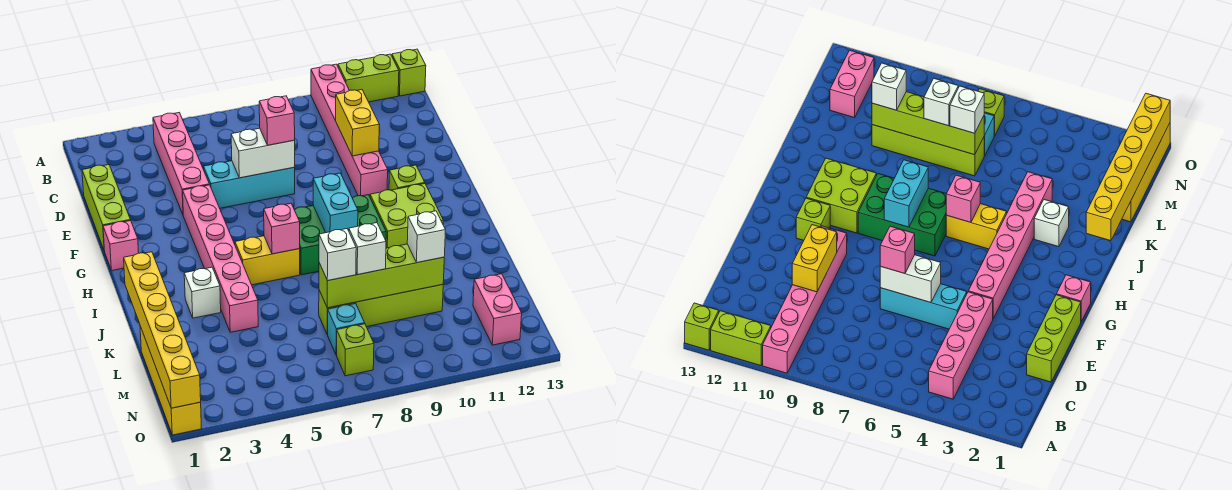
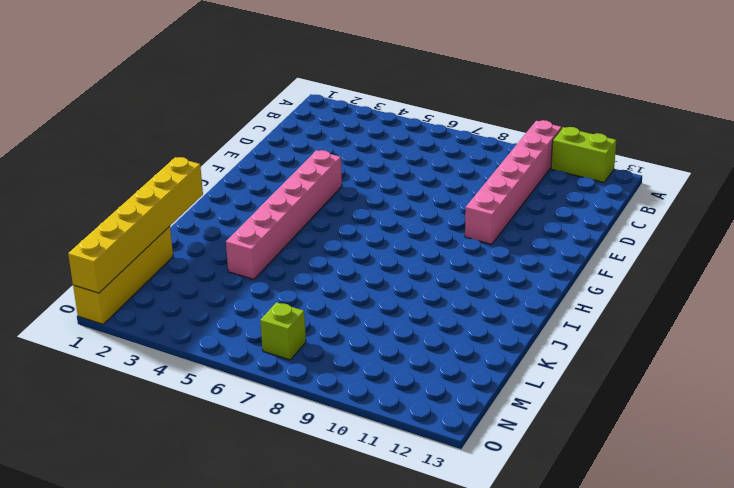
none -> lime 1x1 brick [392,49,426,96]
none -> pink 1x4 brick [153,113,209,214]
none -> lime 1x3 brick [82,165,131,249]

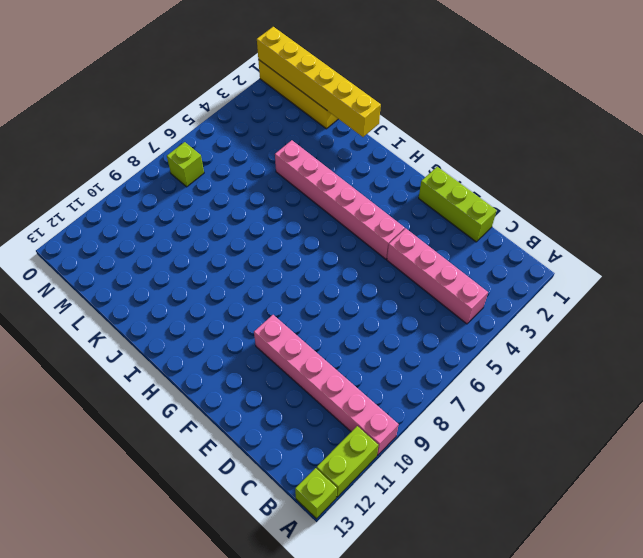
none -> cyan 1x3 brick [203,161,295,208]
none -> pink 1x1 brick [103,221,139,271]
none -> lime 1x1 brick [389,165,425,190]

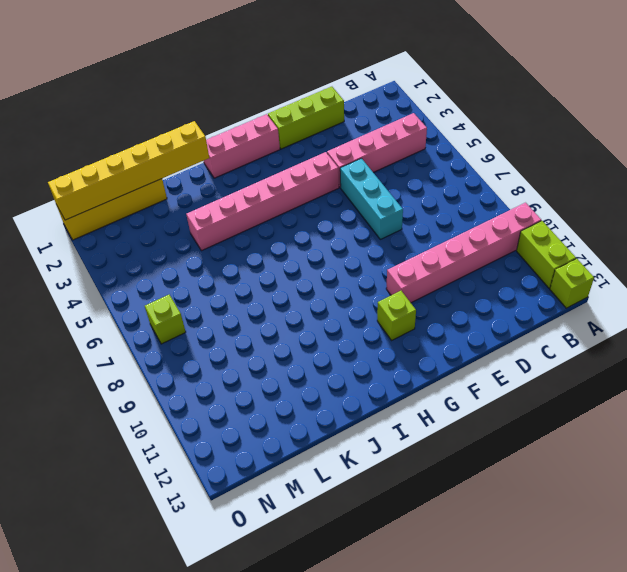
pink 1x3 brick [204,114,280,178] -> pink 1x1 brick [103,221,139,271]
none -> green 2x3 brick [294,195,386,275]
none -> lime 2x2 brick [370,184,443,248]
none -> yellow 1x2 brick [235,236,300,285]

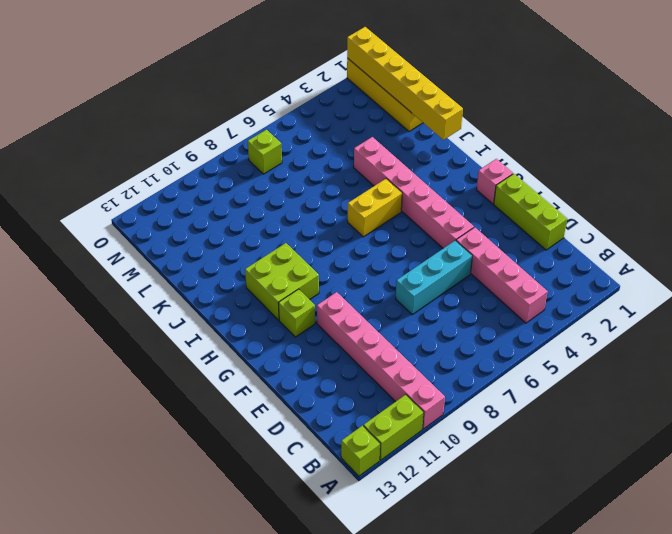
none -> green 2x3 brick [294,195,386,275]
none -> white 1x1 brick [184,267,221,318]
none -> lime 1x4 brick [319,285,443,334]

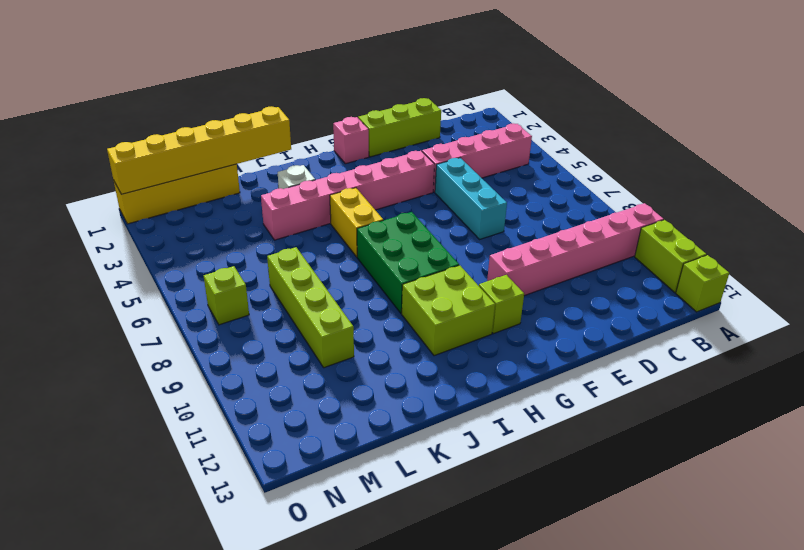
none -> cyan 1x1 brick [327,304,365,355]
none -> pink 1x2 brick [473,274,522,345]
none -> yellow 1x2 brick [336,90,379,156]

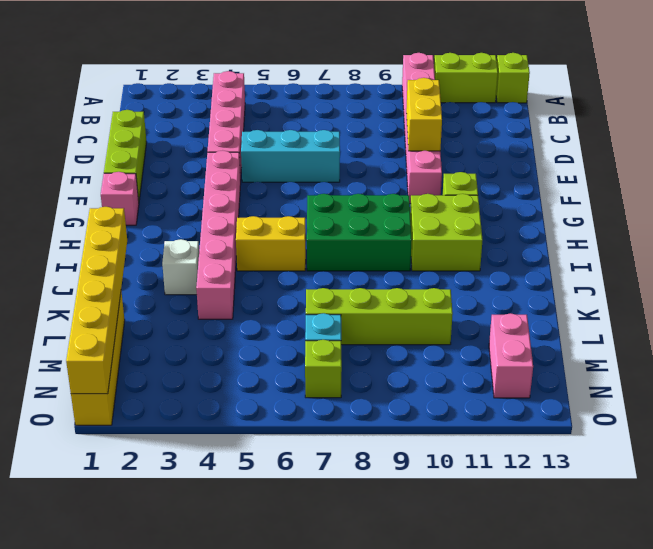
none -> white 1x2 brick [231,128,295,178]
none -> cyan 1x2 brick [313,173,358,233]
none -> pink 1x1 brick [264,203,300,254]

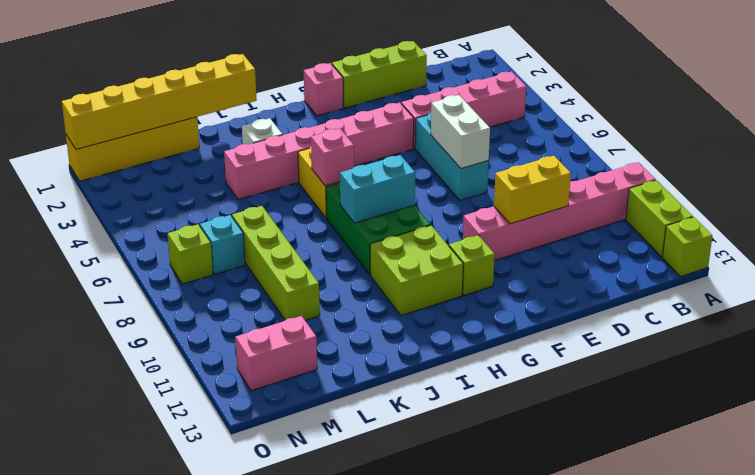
none -> lime 1x4 brick [319,244,444,308]
none -> pink 1x1 brick [259,96,295,145]
none -> white 1x1 brick [319,229,356,281]

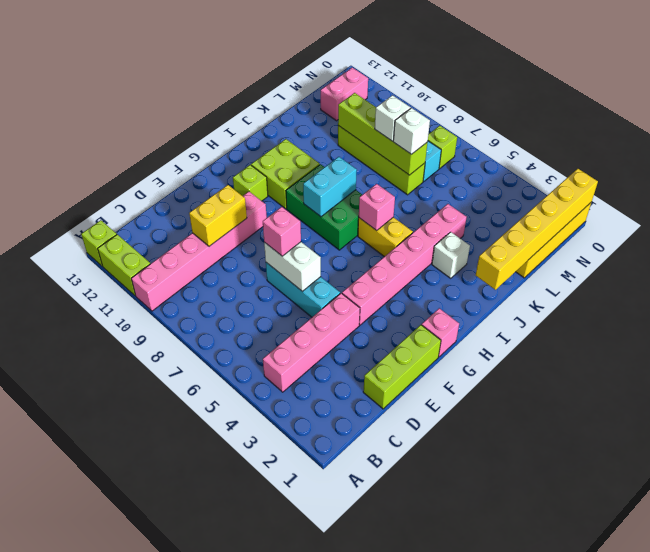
none -> white 1x1 brick [407,211,445,263]

